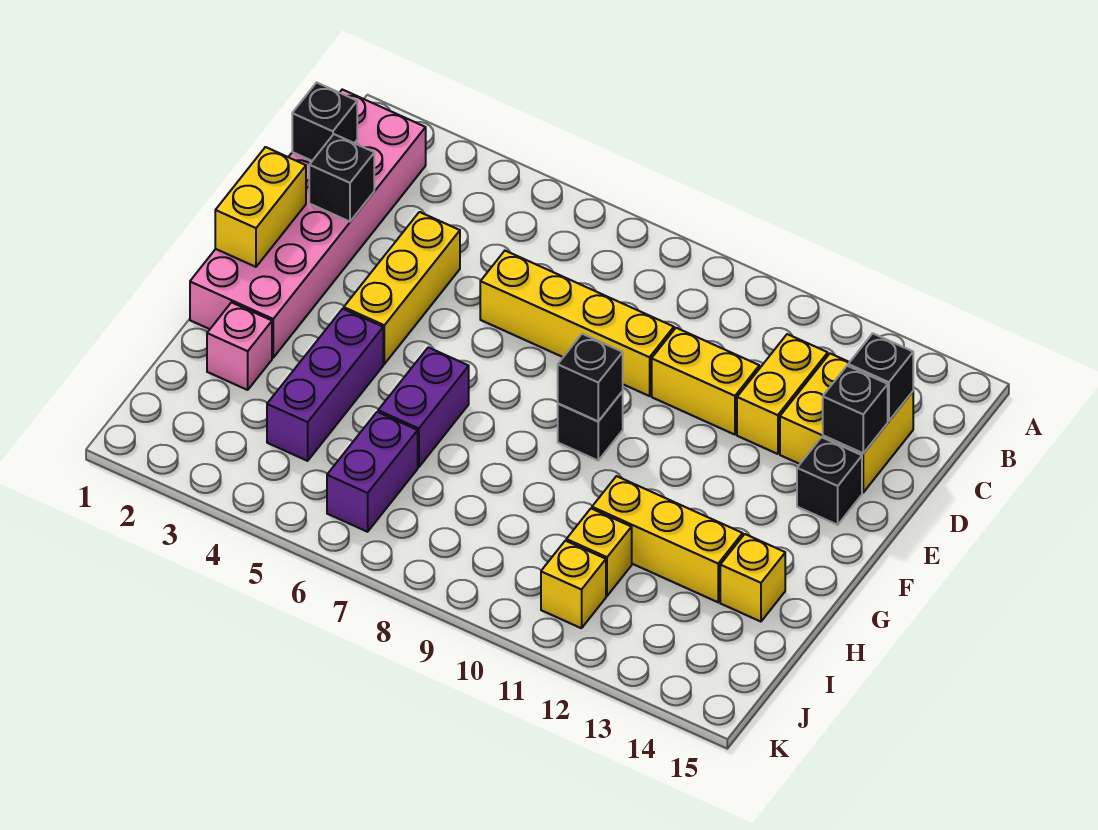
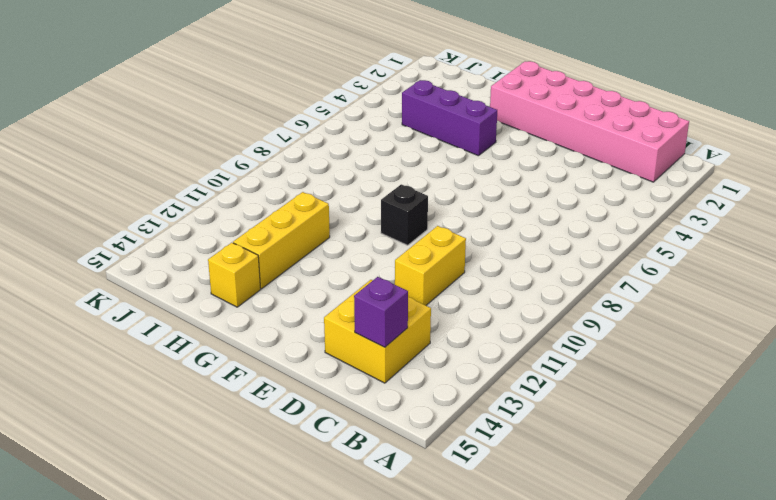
purple 1x1 brick [354,277,408,347] -> black 1x1 brick [848,333,913,421]
none -> yellow 1x2 brick [737,334,828,454]
none -> yellow 1x3 brick [344,212,460,364]
none -> yellow 1x4 brick [480,251,674,396]

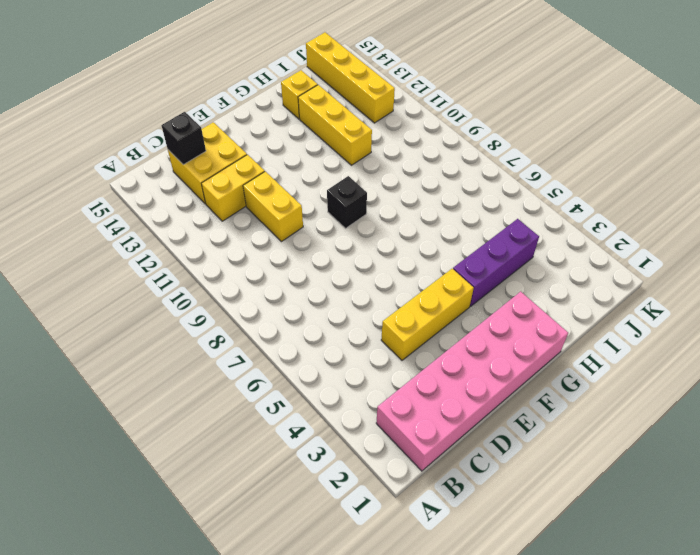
yellow 1x4 brick [306,32,395,123] -> yellow 1x4 brick moved to [480,251,674,396]
none -> black 1x1 brick [797,437,862,525]
none -> purple 1x2 brick [378,347,469,467]
none -> pink 1x1 brick [207,302,272,390]

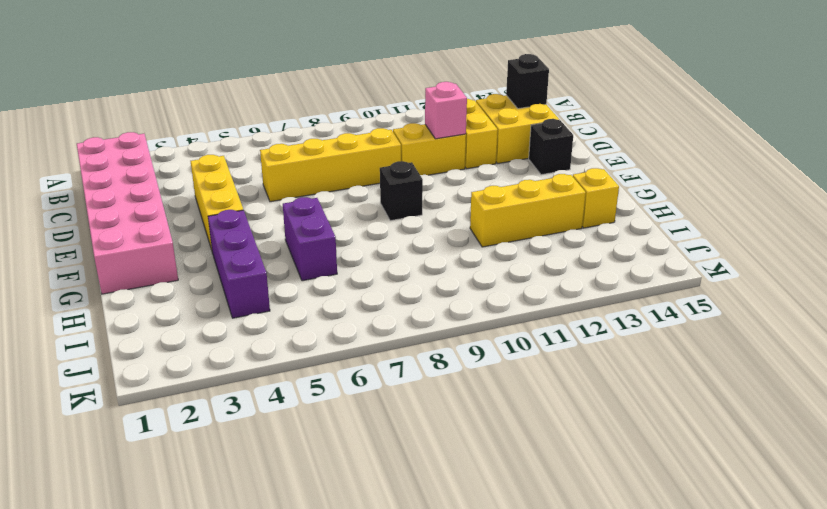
pink 1x1 brick [425,82,467,139] -> pink 1x1 brick moved to [207,302,272,390]
none -> purple 1x2 brick [327,412,418,532]
none -> yellow 1x1 brick [566,509,632,596]
none -> yellow 1x1 brick [541,541,606,628]

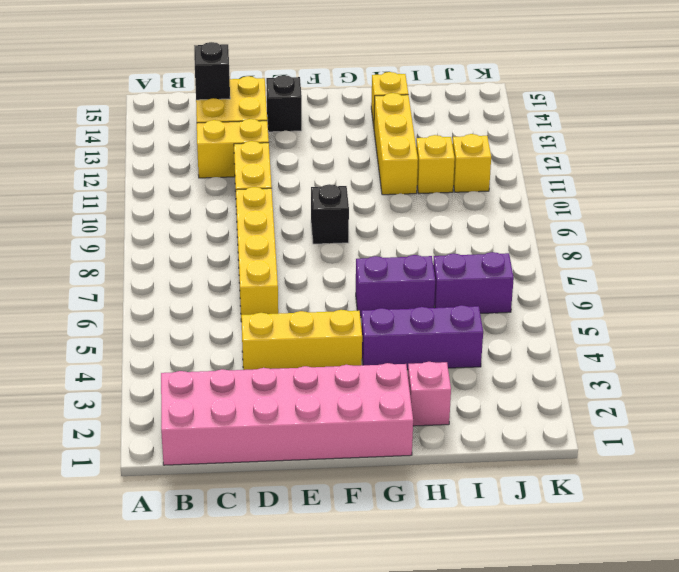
none -> black 1x1 brick [292,82,357,161]
none -> black 1x1 brick [309,134,374,222]
none -> black 1x1 brick [823,366,888,453]

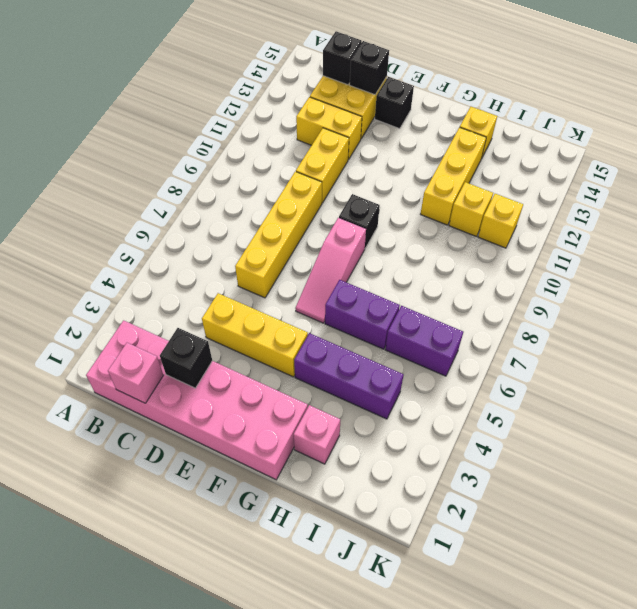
pink 1x1 brick [108,343,163,403] -> black 1x1 brick [292,82,357,161]
pink 1x3 slope [295,218,366,323] -> none
none -> yellow 1x2 brick [215,147,306,267]
none -> black 1x1 brick [558,334,623,421]

